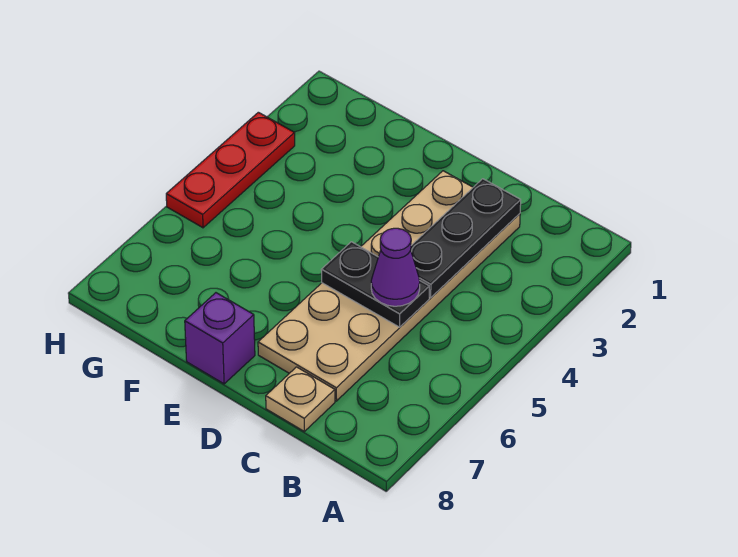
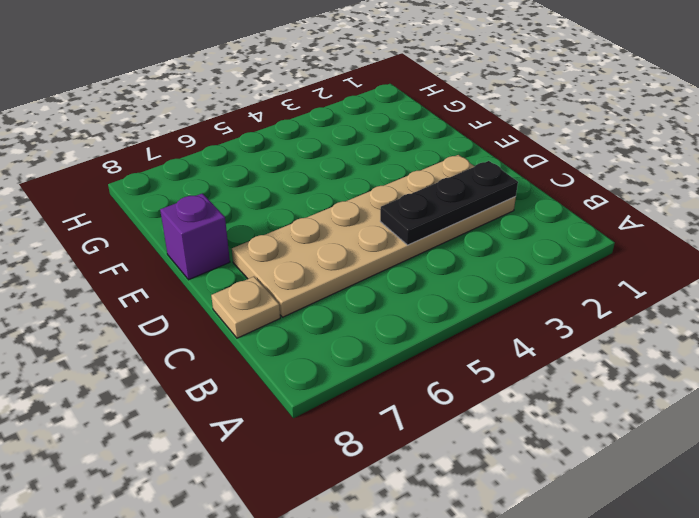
none -> red 1x3 plate [166,112,295,228]
none -> black 1x2 plate [321,242,429,327]

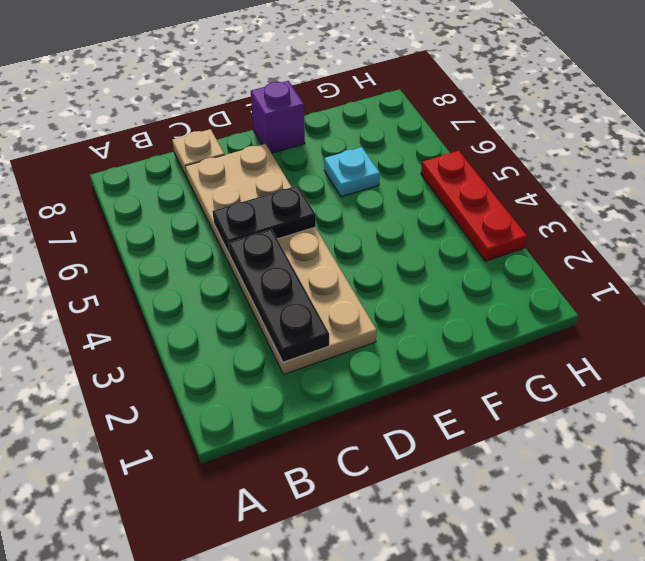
cyan 1x1 plate [324,147,380,197] -> none
none -> purple 1x1 cone [371,228,420,306]

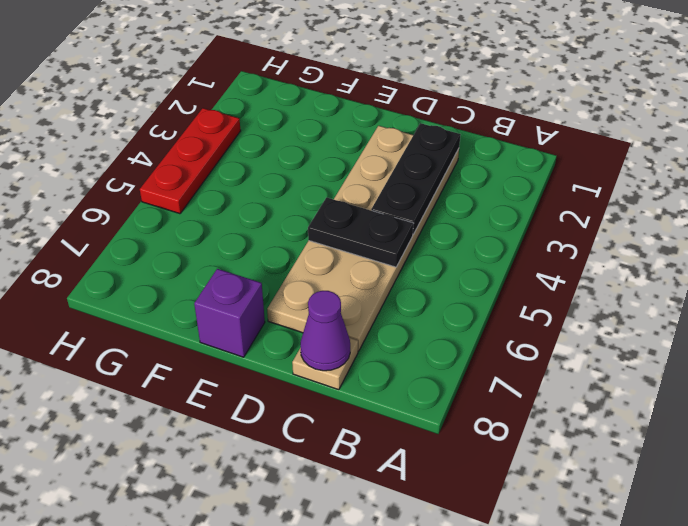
purple 1x1 cone [300,291,350,371] -> purple 1x1 cone moved to [371,228,420,306]

